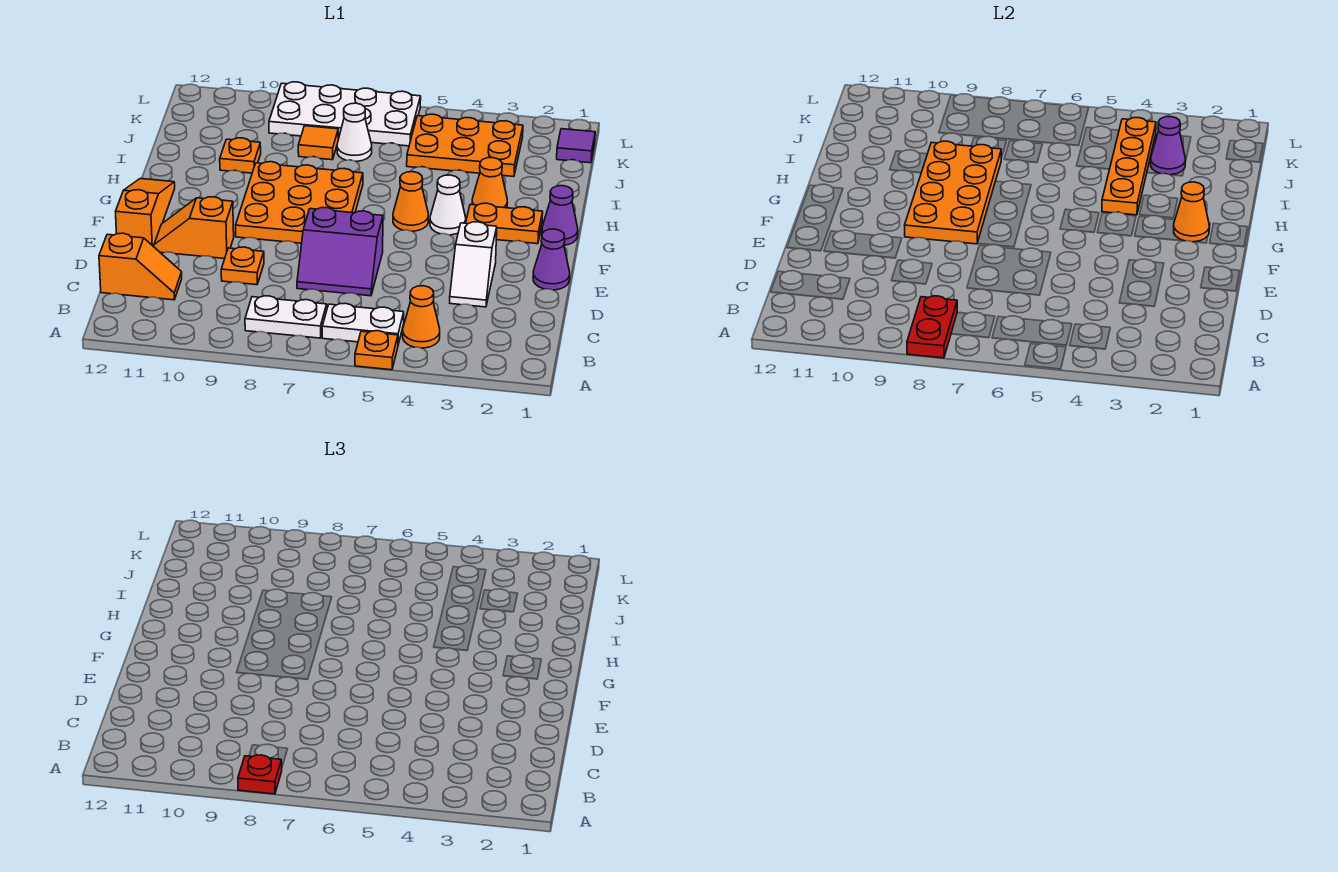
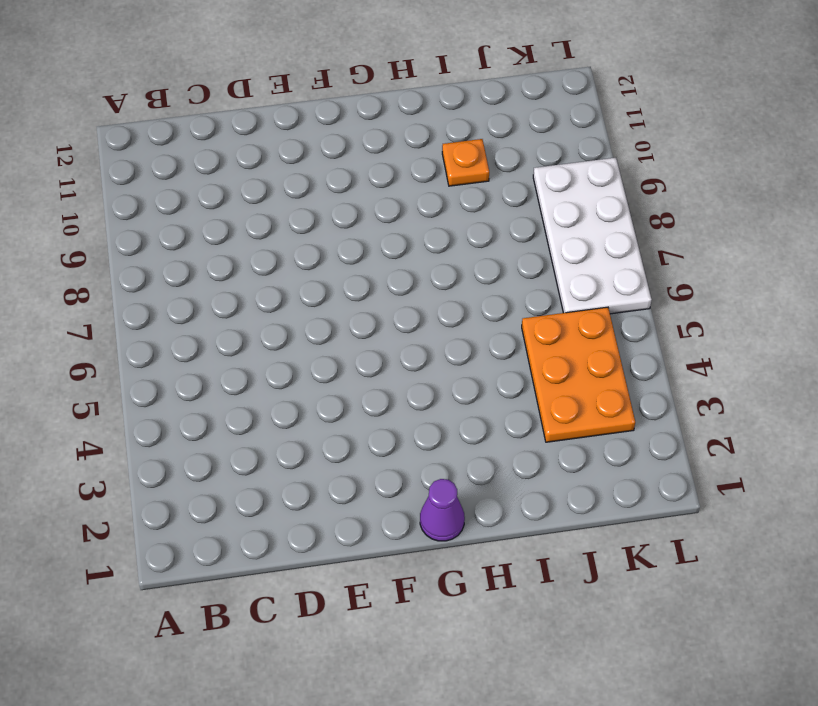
none -> orange 1x1 plate [355,331,398,370]
none -> orange 1x1 cone [403,286,440,348]
none -> white 1x2 plate [322,303,404,344]

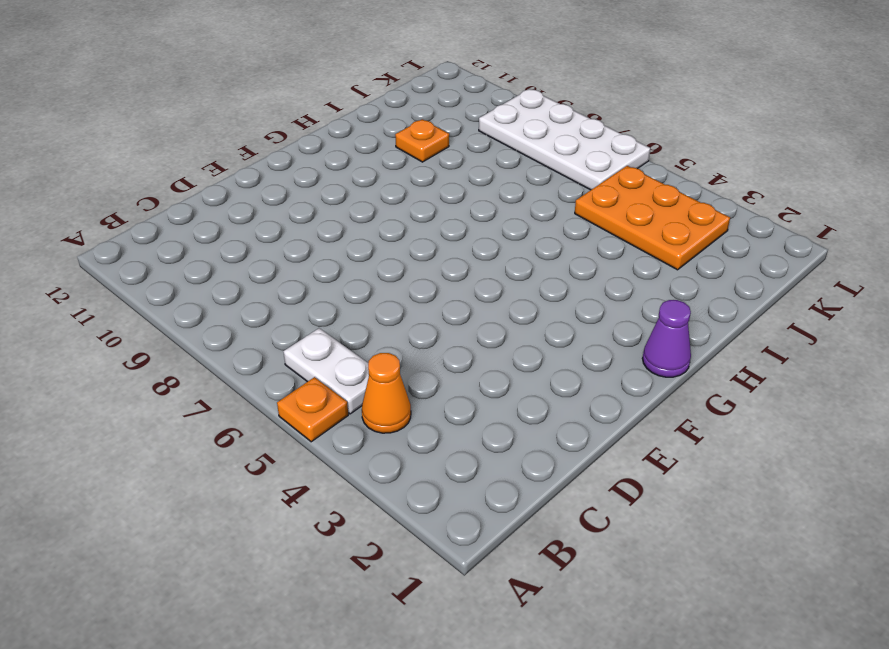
none -> white 1x2 plate [245,296,327,338]
none -> orange 1x2 slope [99,233,182,300]
none -> white 1x2 slope [450,222,497,307]

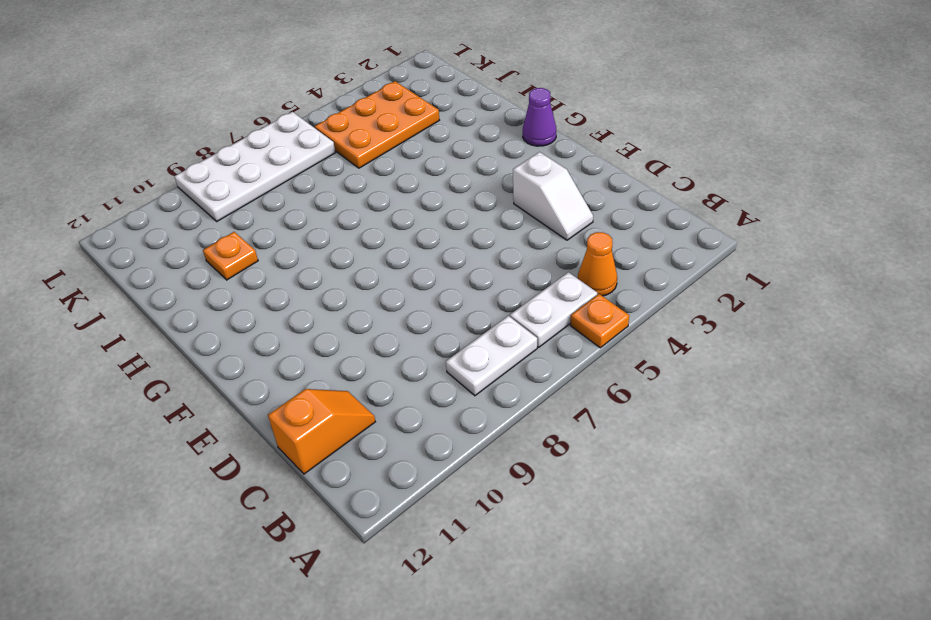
none -> purple 2x2 slope [297,208,383,296]
none -> orange 1x1 plate [221,247,264,285]
none -> purple 1x1 cone [533,229,570,290]

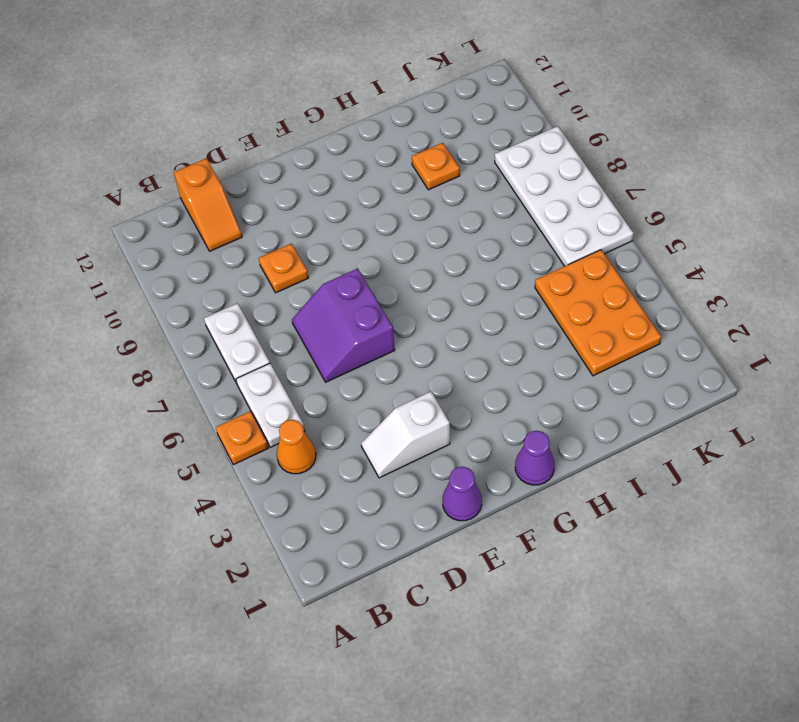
none -> orange 1x2 slope [154,197,234,259]
none -> orange 1x3 slope [116,179,175,247]
none -> orange 3x3 plate [236,162,363,243]

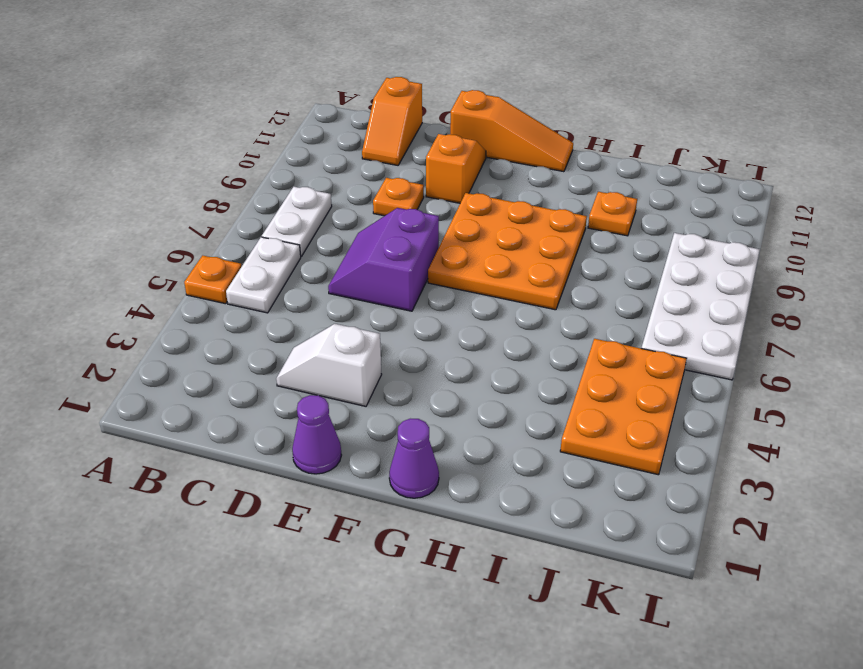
none -> orange 1x1 cone [403,286,440,348]
none -> orange 1x2 plate [466,203,543,244]
none -> white 1x1 cone [430,175,466,235]

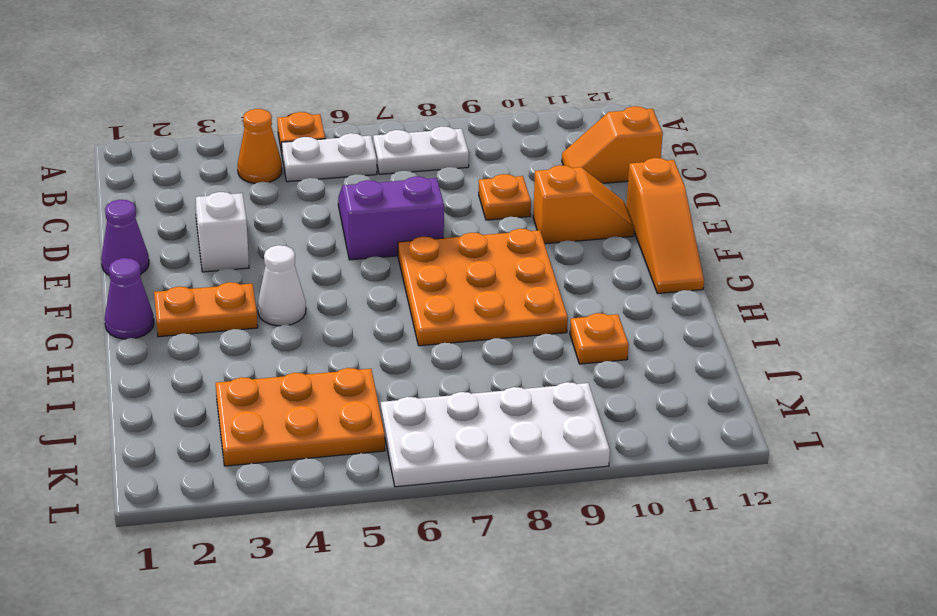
none -> orange 1x1 cone [393,172,428,231]
none -> orange 1x1 cone [472,158,508,208]
none -> white 1x1 cone [337,103,372,161]

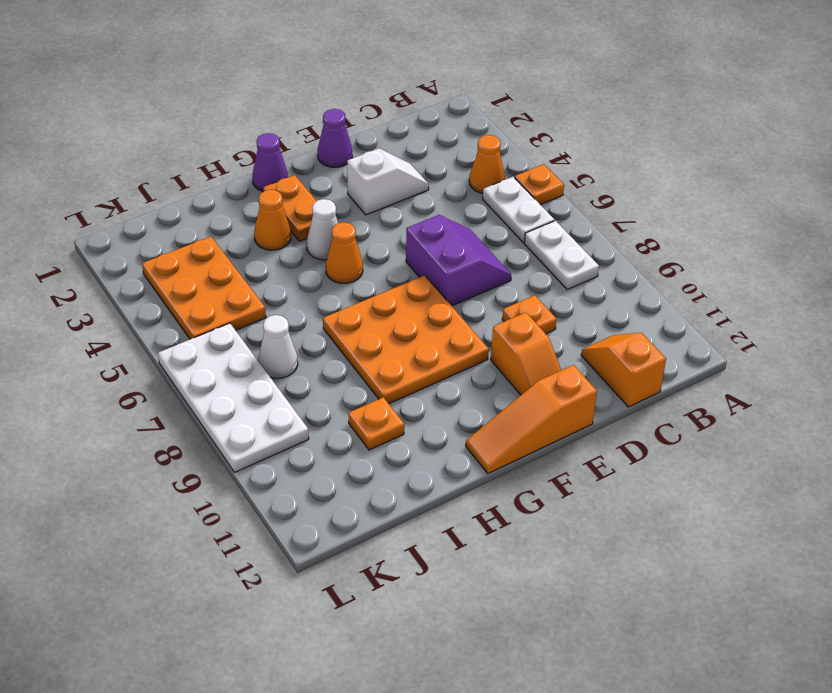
none -> orange 1x1 tile [298,126,338,160]
none -> purple 1x1 tile [557,129,595,163]
none -> red 1x2 plate [907,296,957,358]

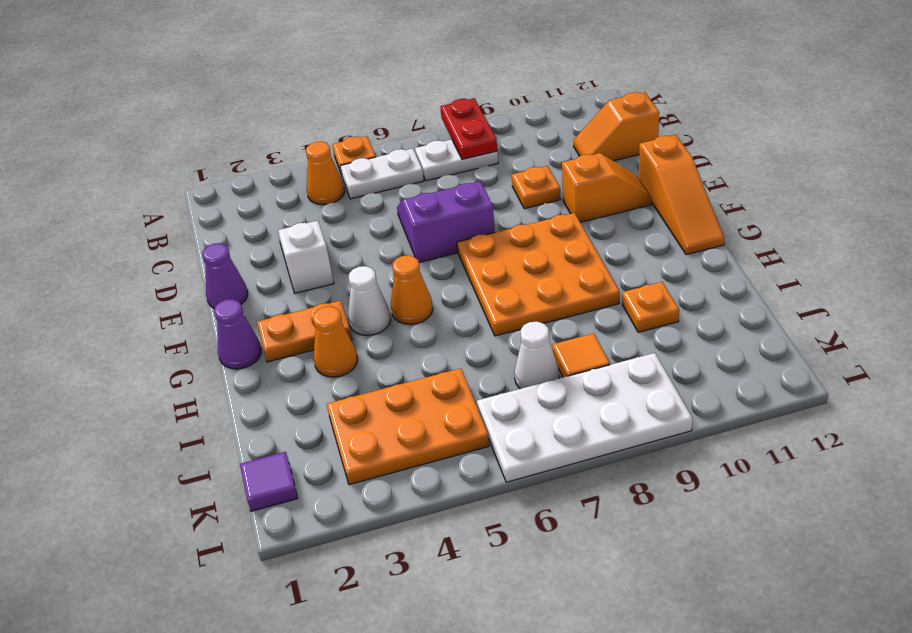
none -> orange 2x4 plate [905,141,1001,244]
none -> orange 1x1 cone [1174,182,1209,242]
none -> orange 1x4 plate [1102,118,1156,215]

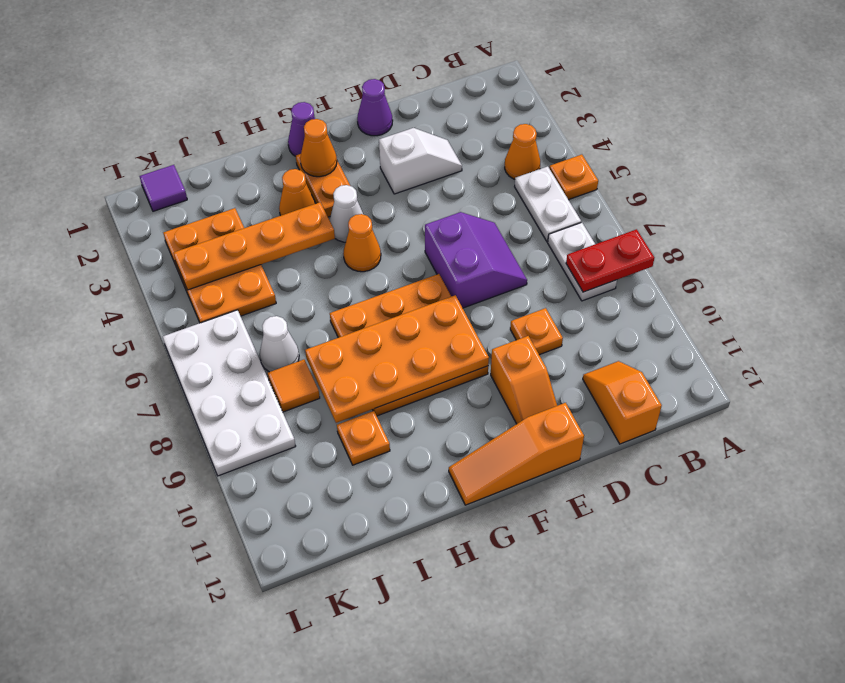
none -> purple 1x1 cone [1151,117,1185,175]
none -> red 1x1 plate [238,755,282,794]

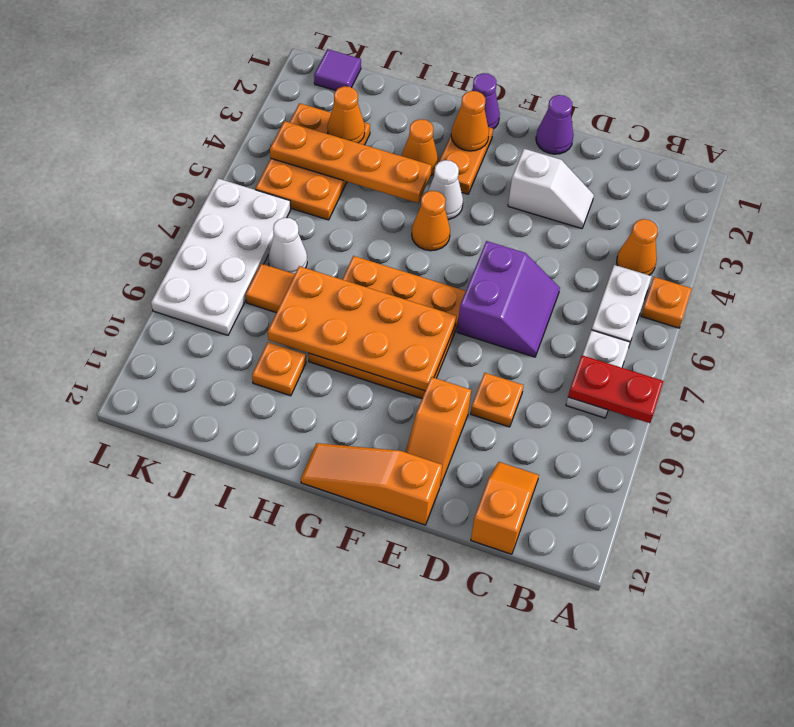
orange 1x1 cone [327,86,365,143] -> purple 1x1 cone [1151,117,1185,175]
none -> red 1x1 plate [238,755,282,794]

